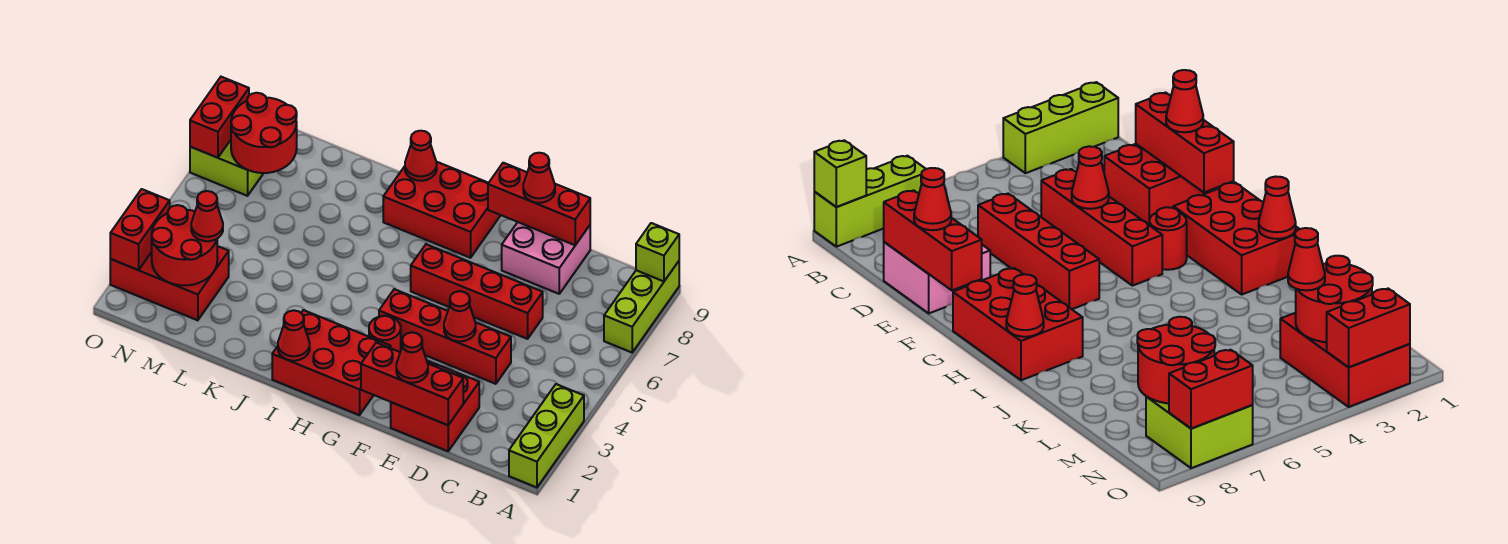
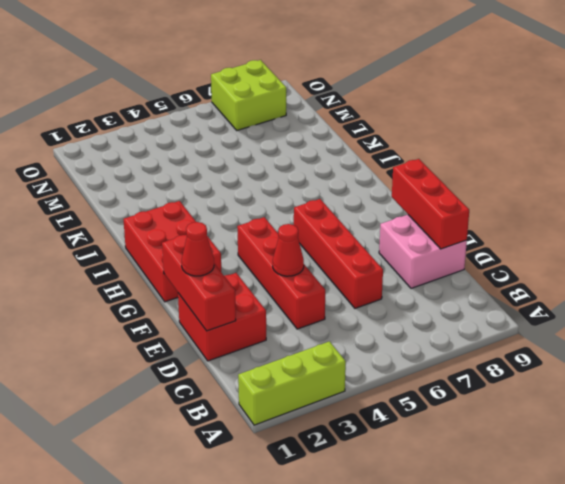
none -> lime 1x3 brick [604,261,679,352]
none -> red 1x1 round brick [369,316,401,352]
none -> red 2x3 brick [383,162,501,258]

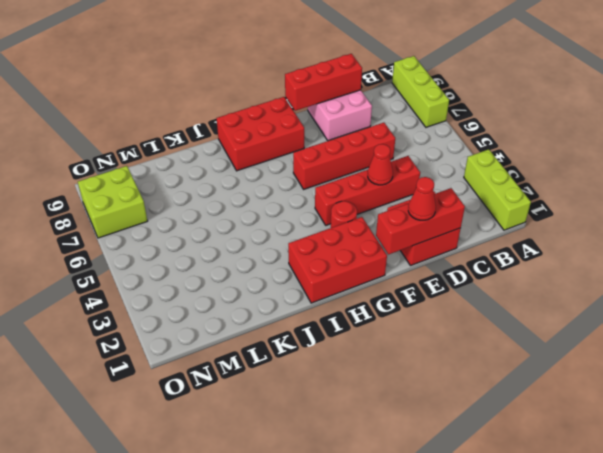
none -> red 2x3 brick [110,246,229,320]
none -> lime 1x1 brick [636,223,679,281]
none -> red 1x1 cone [278,310,310,361]

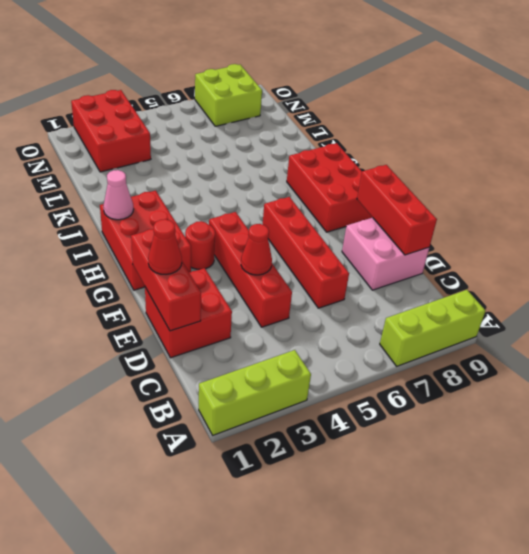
pink 1x1 cone [103,170,133,220] -> red 1x1 cone [278,310,310,361]
none -> lime 1x1 brick [636,223,679,281]
none -> red 1x1 cone [405,131,437,181]
none -> red 2x2 round brick [152,205,217,285]

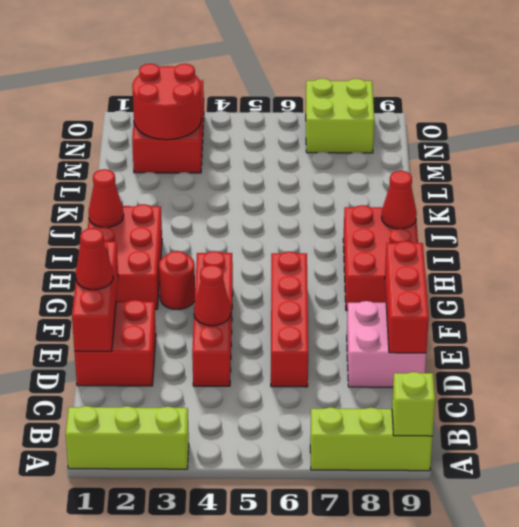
none -> red 2x2 round brick [231,93,297,173]
none -> red 1x2 brick [110,189,170,270]
none -> red 1x2 brick [190,77,249,158]

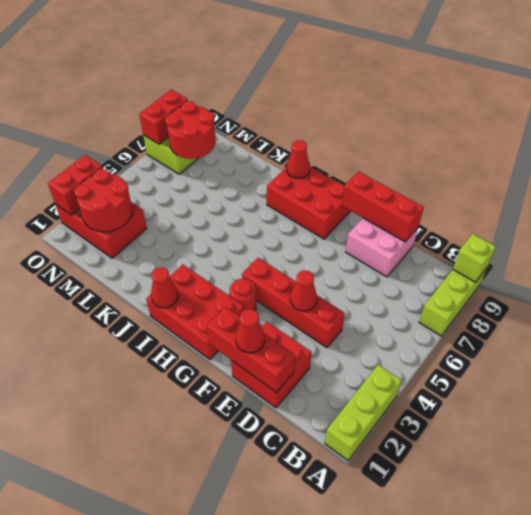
none -> red 1x4 brick [411,244,543,339]
none -> red 1x1 cone [523,153,555,203]
none -> red 1x1 cone [191,191,223,241]

